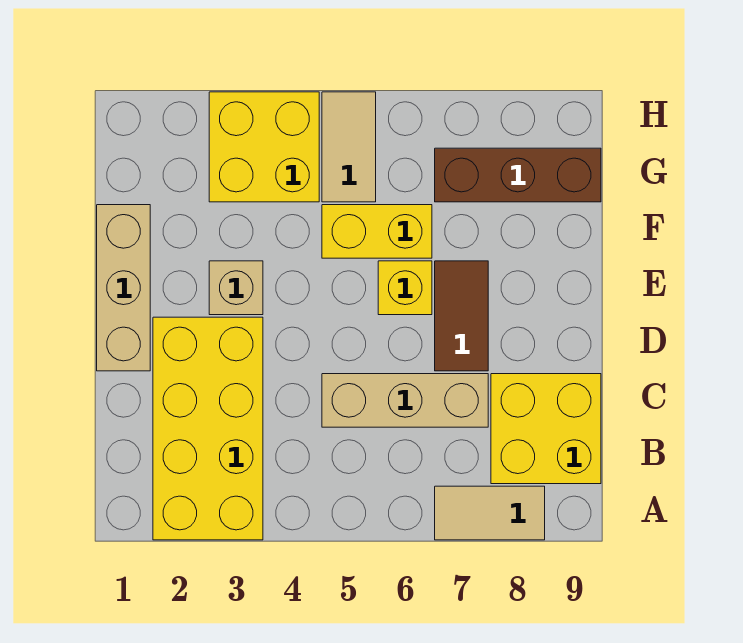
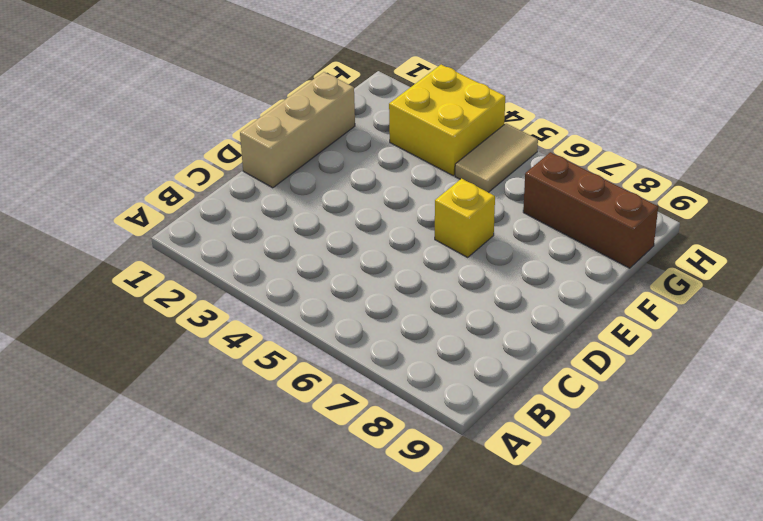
none -> yellow 2x4 brick [153,317,263,540]
none -> tan 1x2 tile [435,486,545,540]
none -> yellow 2x2 brick [491,374,601,484]

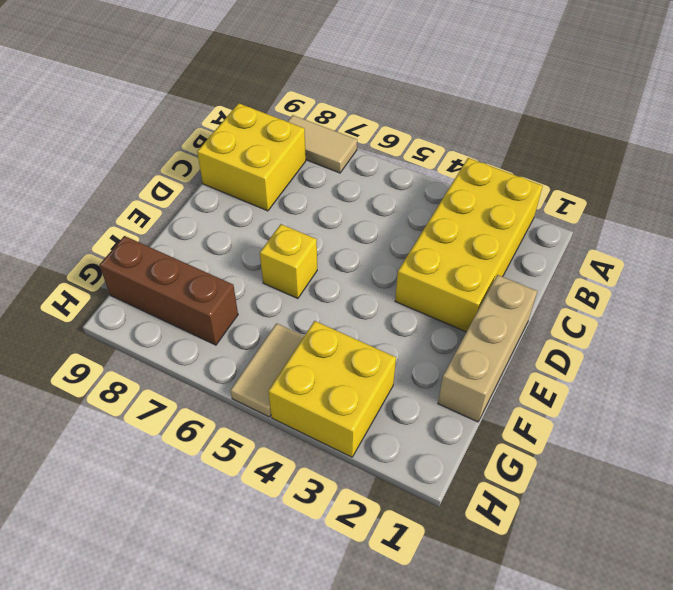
none -> tan 1x3 brick [322,374,488,427]
none -> brown 1x2 tile [435,261,488,371]
none -> tan 1x1 brick [209,261,263,315]

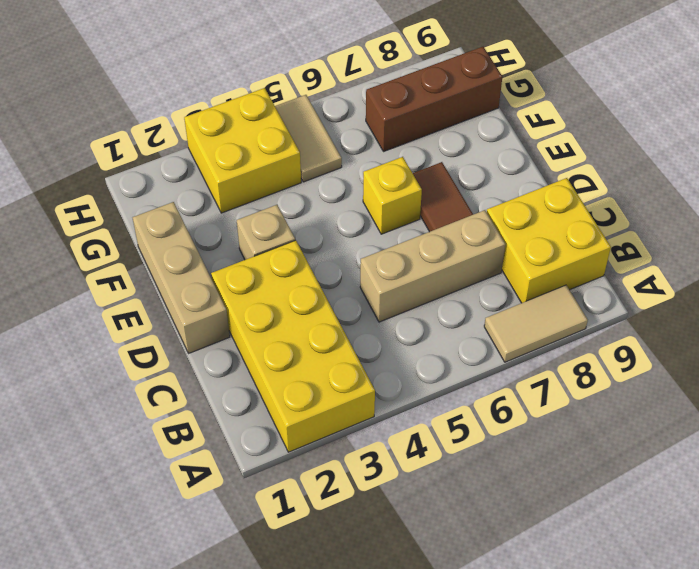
none -> yellow 1x2 brick [322,205,432,258]

